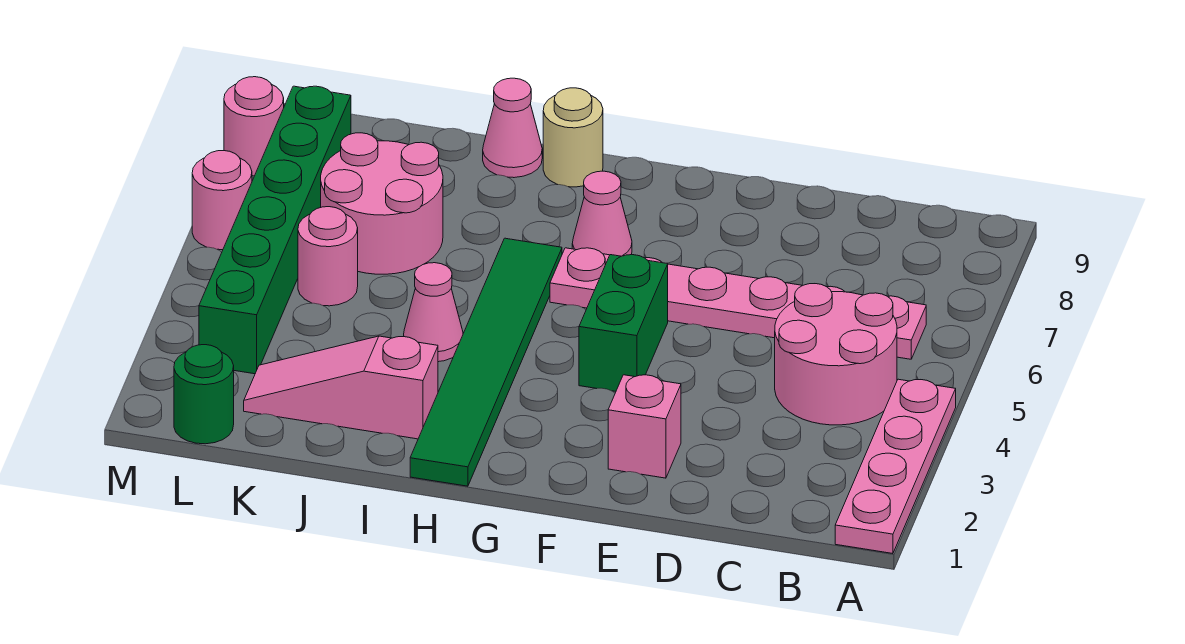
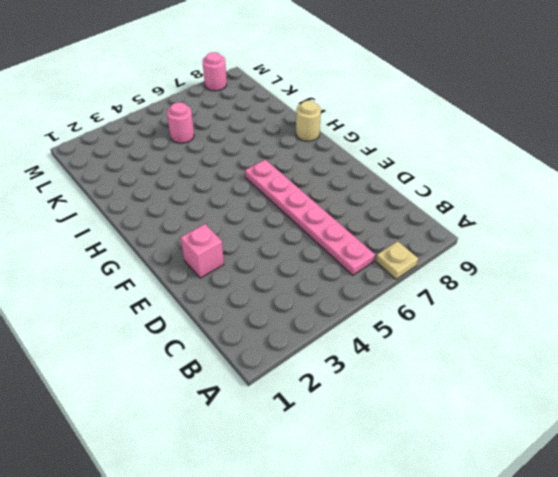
tan 1x1 plate [376,241,418,279] -> none
none -> pink 1x4 plate [835,379,956,554]
none -> pink 2x2 round brick [775,284,897,425]
none -> green 1x2 brick [579,255,668,391]

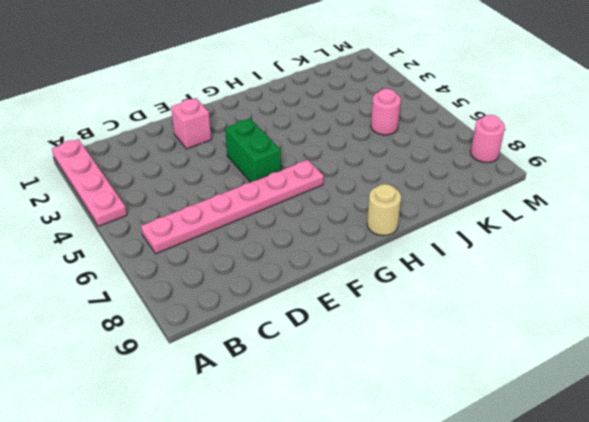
none -> pink 2x2 round brick [775,284,897,425]
none -> pink 1x1 cone [572,171,632,256]
none -> green 1x6 tile [410,238,562,486]

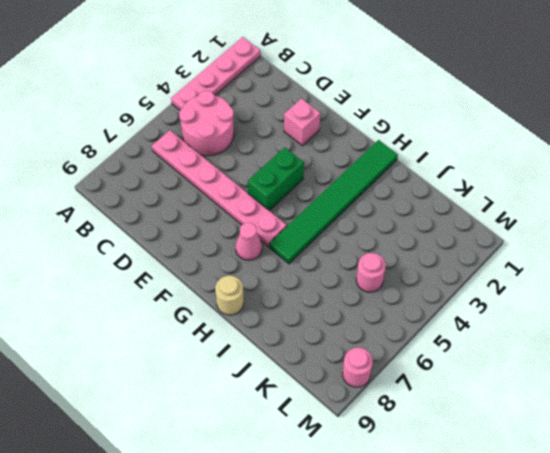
none -> pink 1x3 slope [244,336,438,439]
none -> pink 1x1 cone [404,263,463,362]
none -> pink 1x1 cone [483,78,542,178]

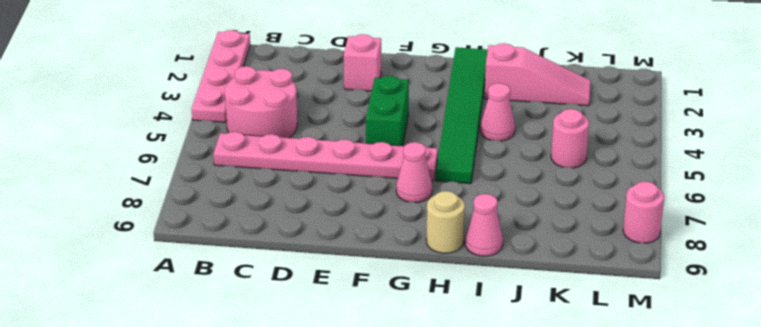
none -> pink 2x2 round brick [321,133,443,274]
none -> green 1x1 round brick [174,345,234,444]
none -> green 1x6 brick [199,86,351,374]

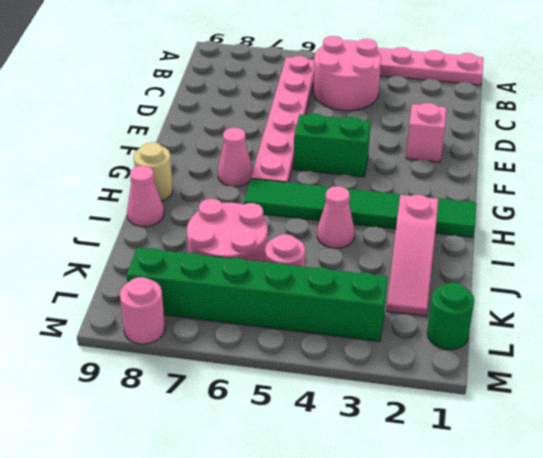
none -> pink 1x1 round brick [192,151,252,250]

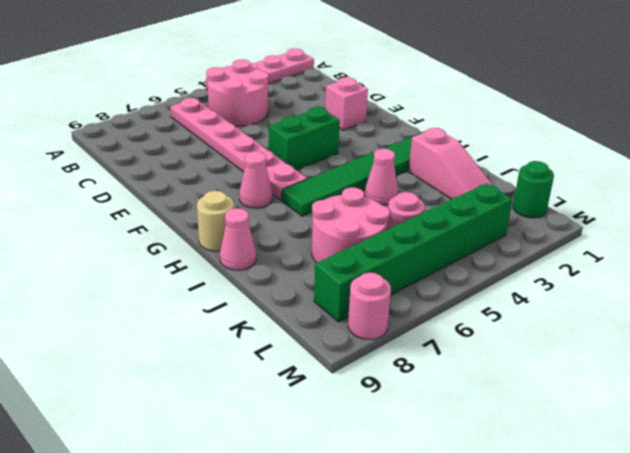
none -> pink 1x1 round brick [192,151,252,250]

